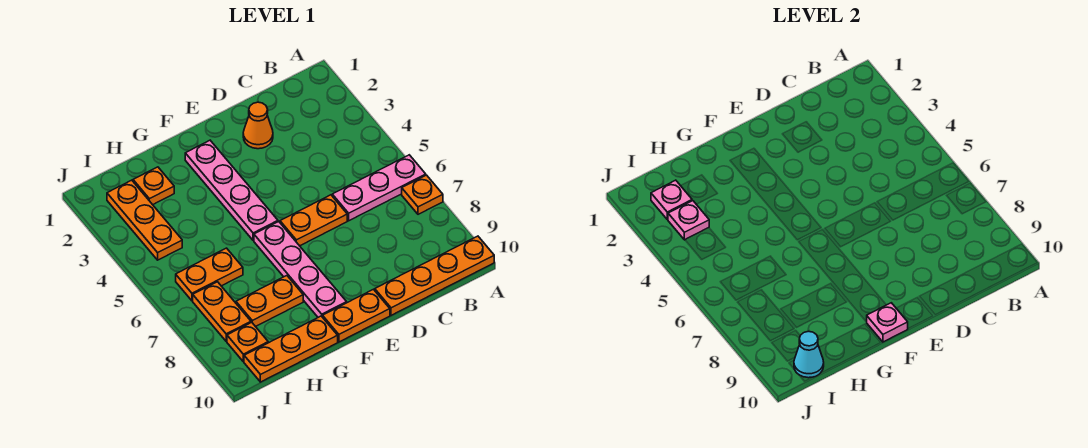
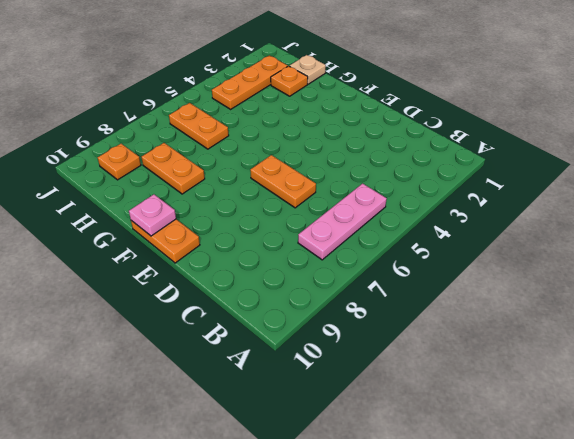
pink 1x3 plate [298,184,387,260] -> pink 1x3 plate turned to [332,155,426,221]
tan 1x1 plate [290,55,326,84] -> none
none -> orange 1x1 plate [402,175,443,214]
none -> orange 1x4 plate [375,236,494,315]
none -> orange 1x1 cone [243,102,273,149]

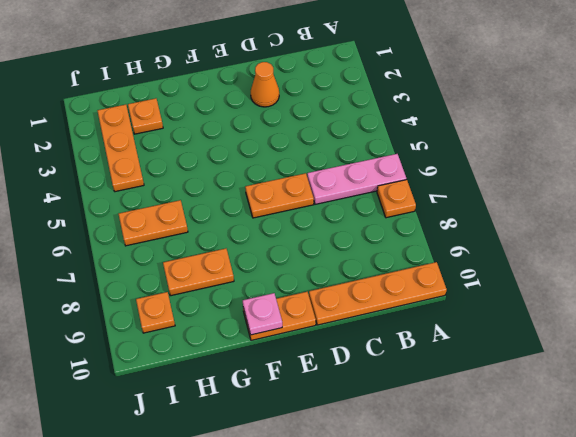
none -> pink 1x4 plate [185,140,278,241]
none -> pink 1x4 plate [254,222,347,317]
none -> orange 1x3 plate [244,316,338,382]

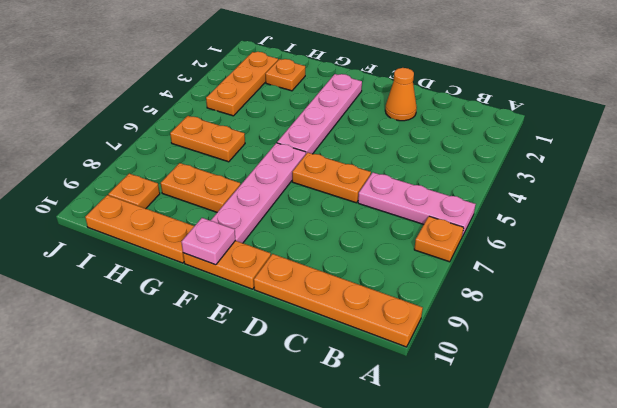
none -> orange 1x2 plate [193,282,251,341]
none -> pink 1x1 plate [651,180,692,220]
none -> pink 1x1 plate [668,201,709,240]

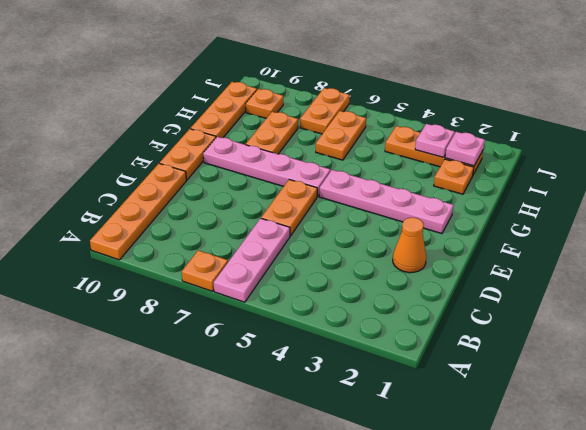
orange 1x2 plate [300,88,350,134] -> orange 1x2 plate turned to [193,282,251,341]
none -> pink 1x1 plate [867,303,908,342]
none -> cyan 1x1 cone [794,331,824,378]

